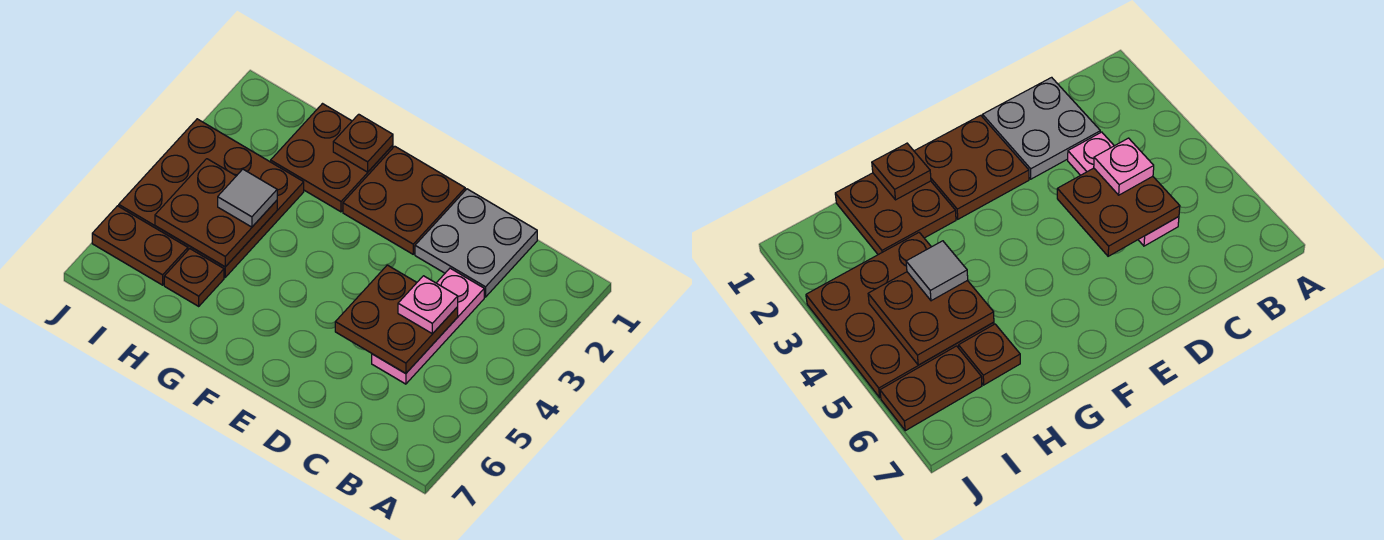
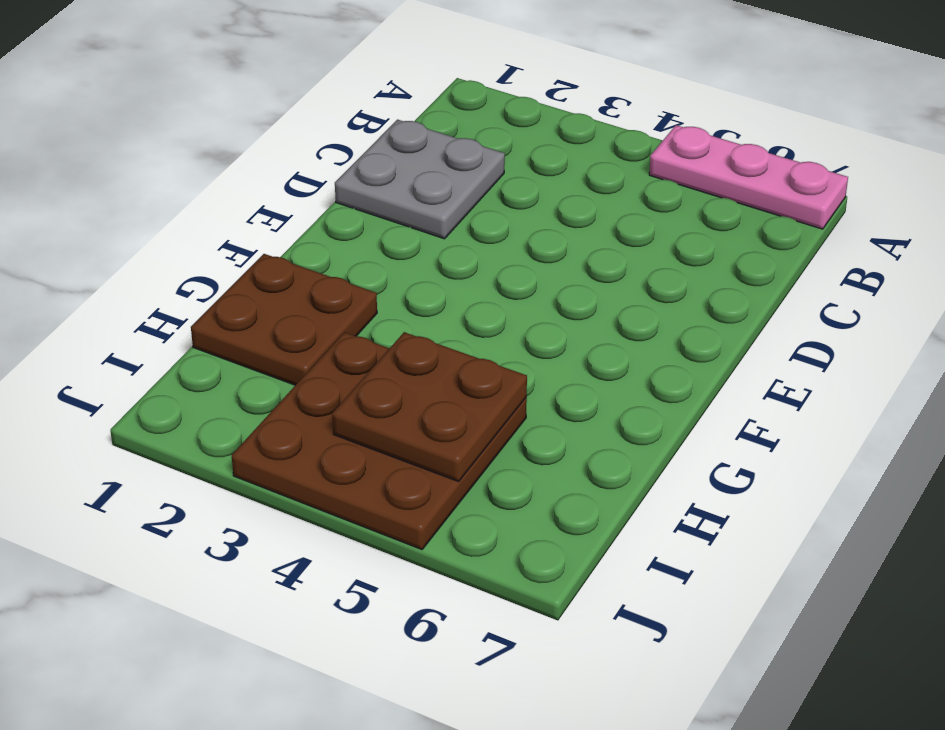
pink 1x3 plate [649,125,848,229] -> pink 1x3 plate moved to [372,268,484,384]
none -> brown 2x2 plate [343,146,465,254]
none -> brown 1x1 plate [164,249,224,306]
none -> brown 1x2 plate [92,206,188,285]

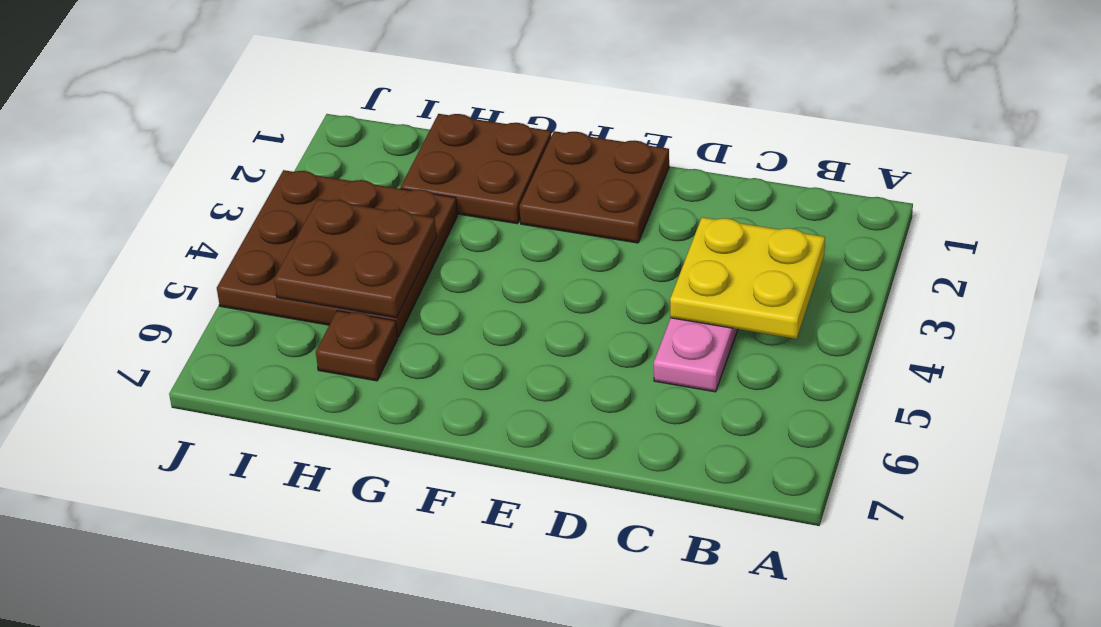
yellow 2x2 plate [670,217,825,339] -> brown 2x2 plate [335,265,458,373]
none -> grey 2x2 plate [415,189,537,297]
none -> brown 1x2 plate [92,206,188,285]
none -> brown 1x1 plate [333,114,393,172]

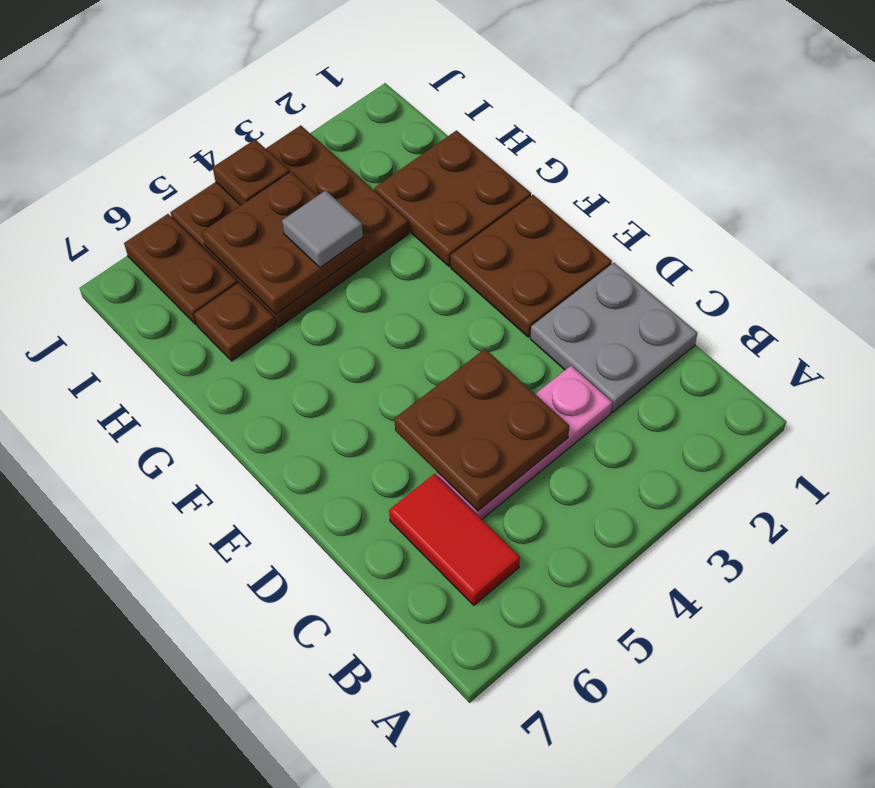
red 1x2 tile [389,474,520,605] -> none
brown 1x1 plate [213,140,289,205] -> brown 1x1 plate moved to [333,114,393,172]
none -> pink 1x1 plate [398,276,458,334]

